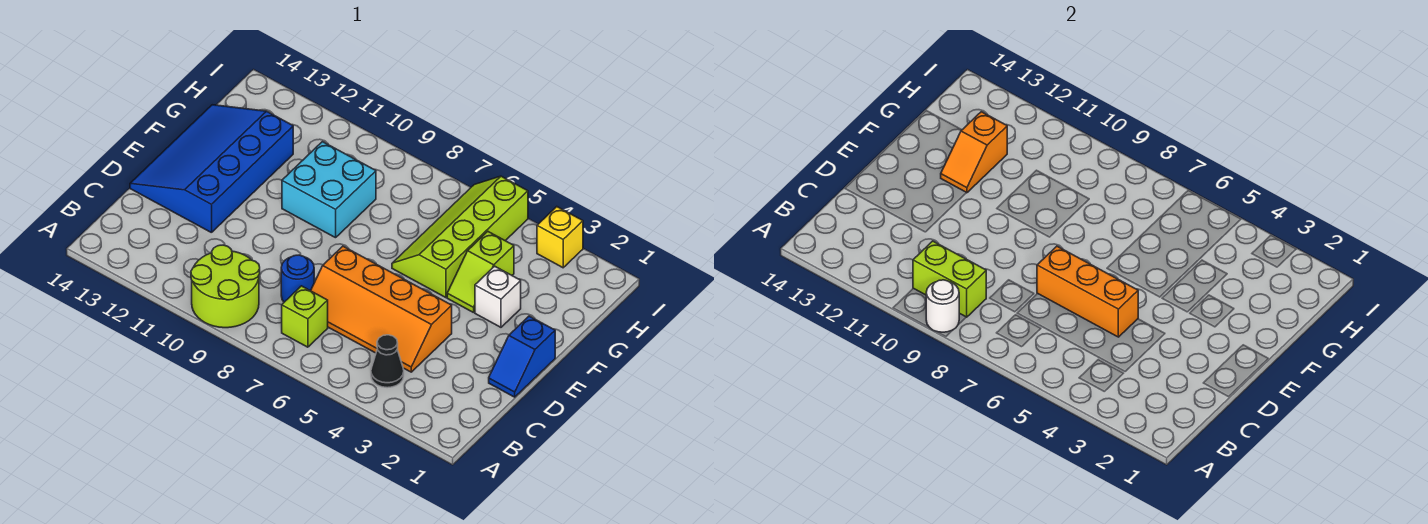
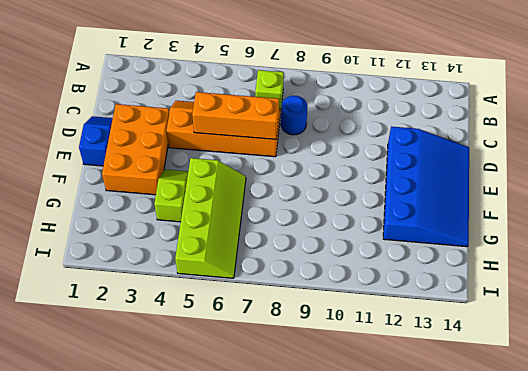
orange 2x3 brick [102,104,169,195] -> white 1x1 brick [475,266,521,327]
none -> lime 2x2 round brick [191,245,260,328]
none -> black 1x1 cone [371,335,404,388]
none -> cyan 2x2 brick [282,142,376,238]

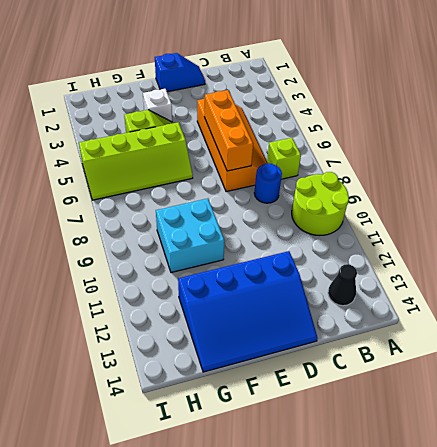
black 1x1 cone [328,264,357,306] -> black 1x1 cone moved to [371,335,404,388]
none -> yellow 1x1 brick [537,207,583,268]
none -> white 1x1 round brick [926,280,959,332]
none -> lime 1x2 brick [913,241,986,317]

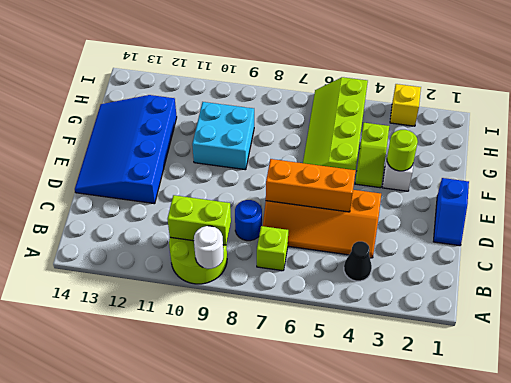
lime 1x1 round brick [387,130,418,171] -> none
none -> orange 1x2 slope [941,112,1007,193]

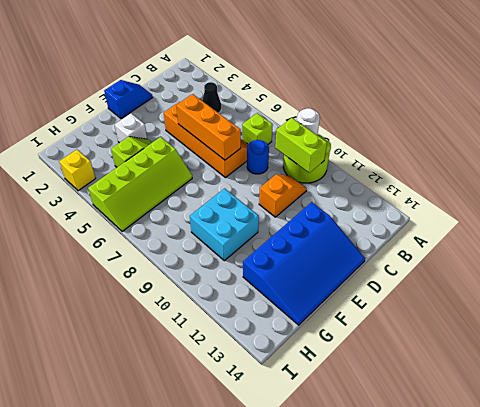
orange 1x2 slope [259,174,307,217] -> orange 1x2 slope moved to [941,112,1007,193]

